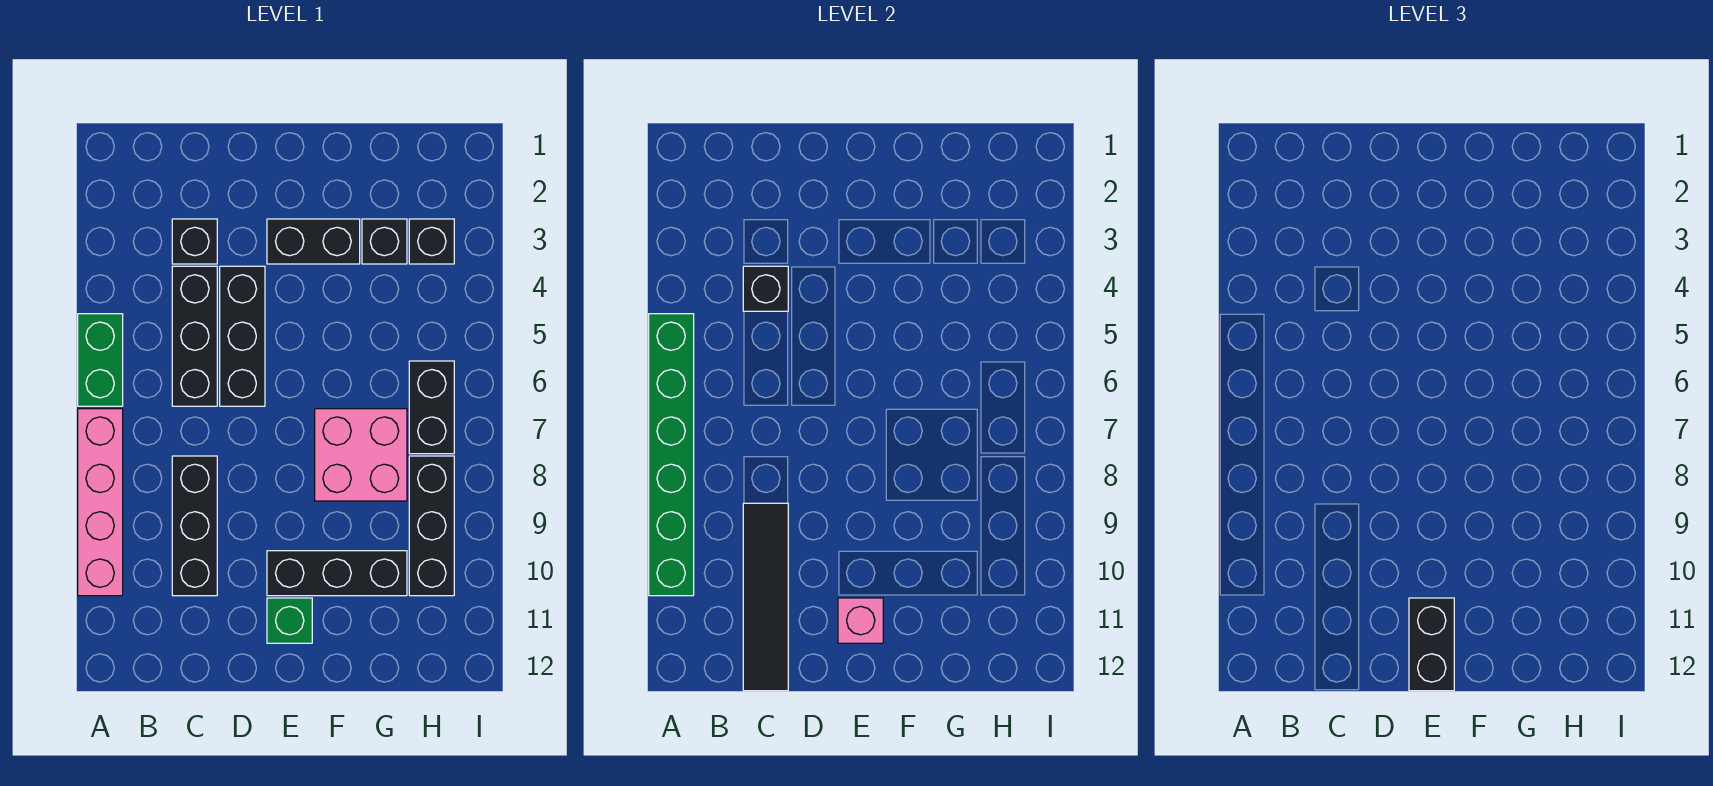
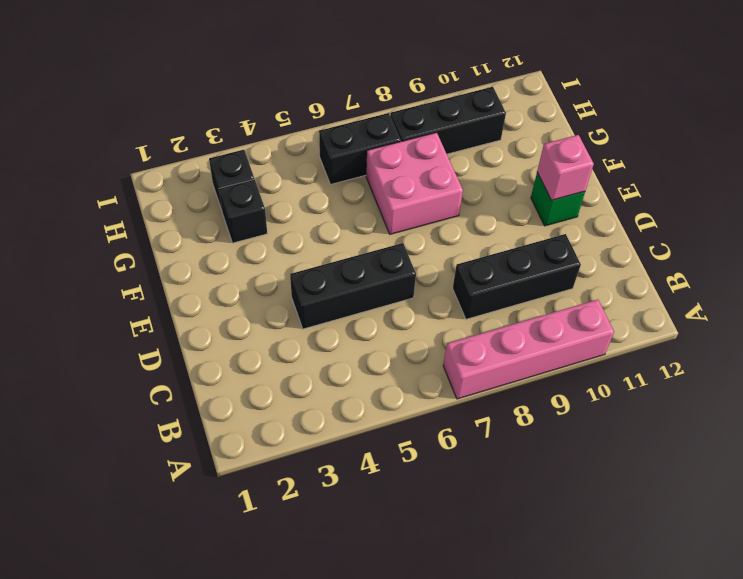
none -> green 1x2 brick [78,314,123,406]
none -> black 1x1 brick [172,219,217,264]
none -> black 1x3 brick [172,266,217,406]

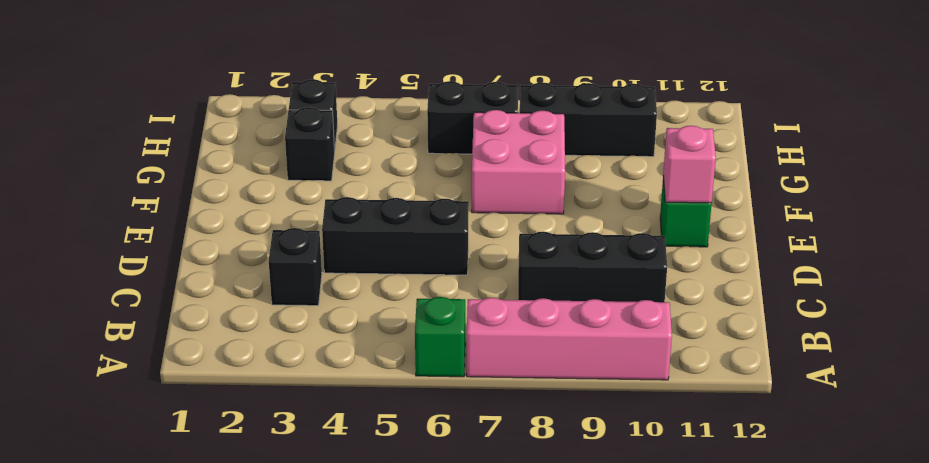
green 1x1 brick [415,297,465,377] -> green 1x2 brick [78,314,123,406]
none -> black 1x3 brick [172,266,217,406]
none -> black 1x2 brick [267,219,360,264]
none -> black 1x3 brick [267,551,407,596]

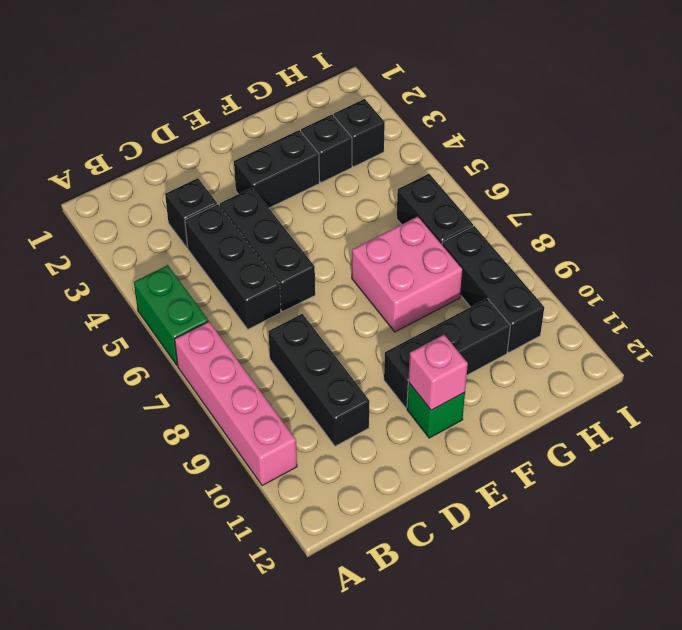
none -> green 1x6 brick [649,314,694,596]
none -> black 1x1 brick [743,266,788,311]
none -> black 1x4 tile [743,503,788,691]

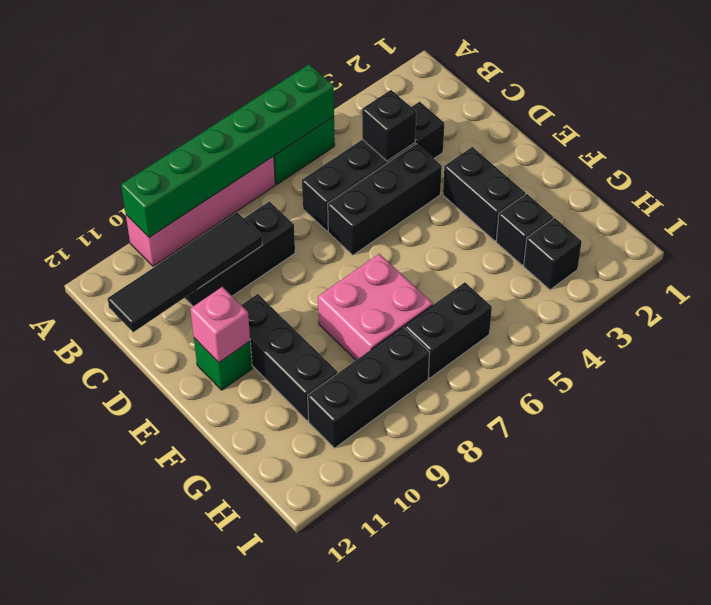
none -> black 1x2 brick [1409,598,1454,691]

